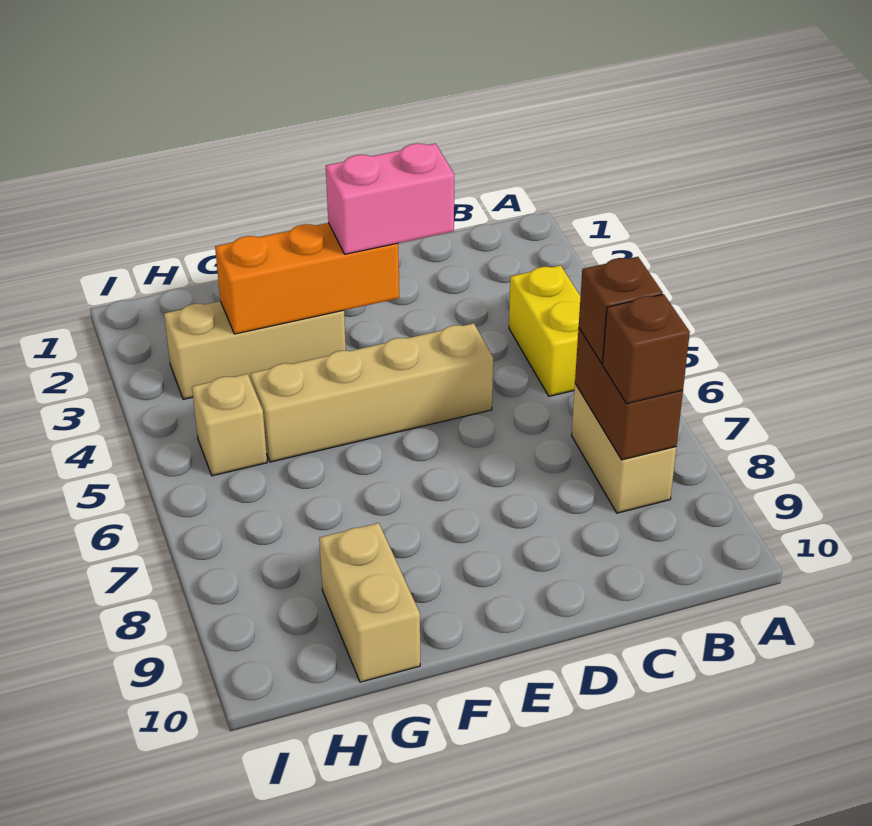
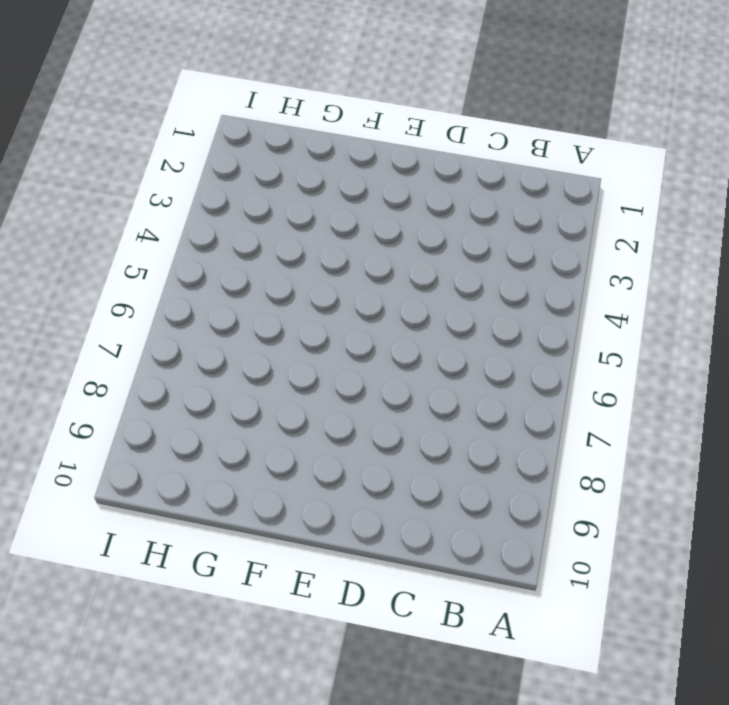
none -> yellow 1x2 brick [509,265,581,396]
none -> tan 1x2 brick [572,384,676,513]

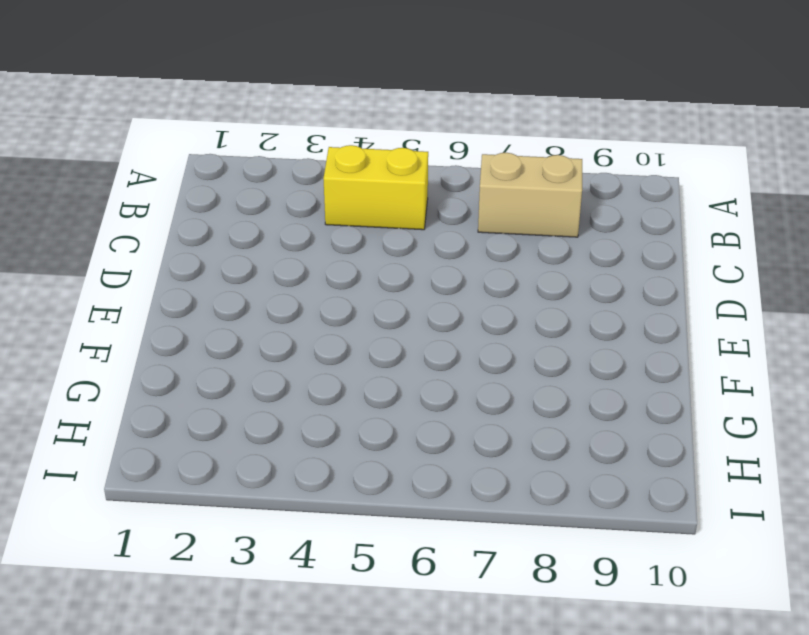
none -> tan 1x4 brick [251,323,493,462]
none -> tan 1x3 brick [164,301,346,399]

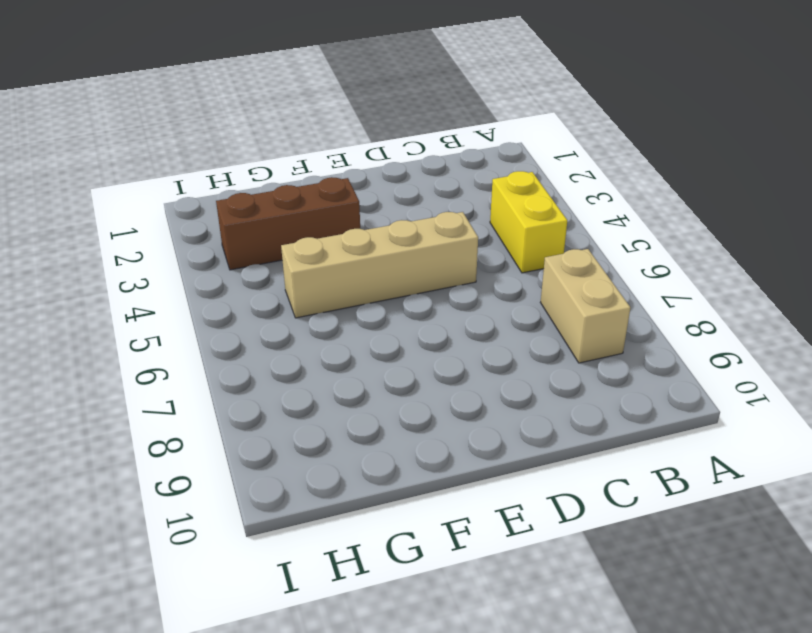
brown 1x3 brick [216,177,360,270] -> tan 1x3 brick [164,301,346,399]
none -> tan 1x2 brick [319,523,420,682]
none -> tan 1x1 brick [192,374,267,476]

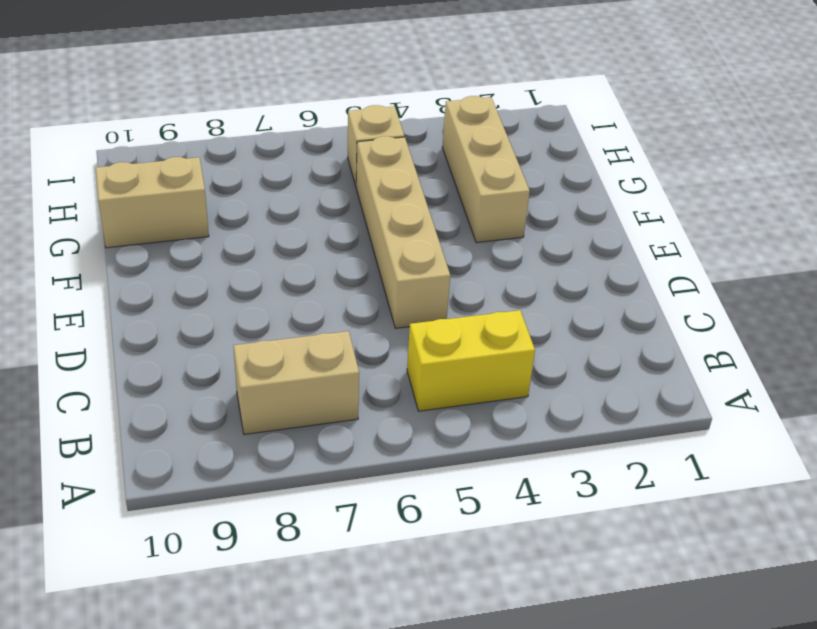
none -> brown 1x2 brick [575,328,683,460]
none -> orange 1x3 brick [215,223,399,334]

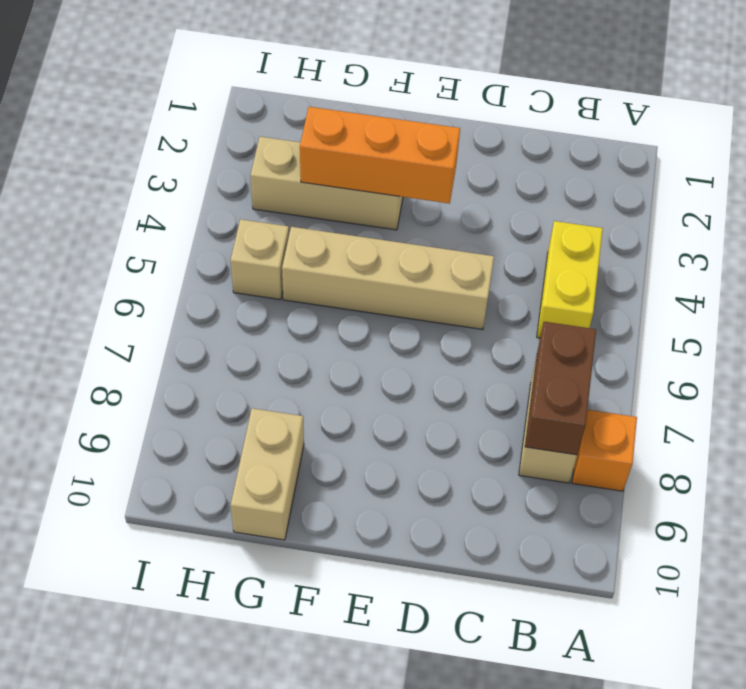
orange 1x1 brick [572,410,637,491] -> none
none -> brown 1x1 brick [579,257,663,364]
none -> brown 1x1 brick [603,294,690,404]

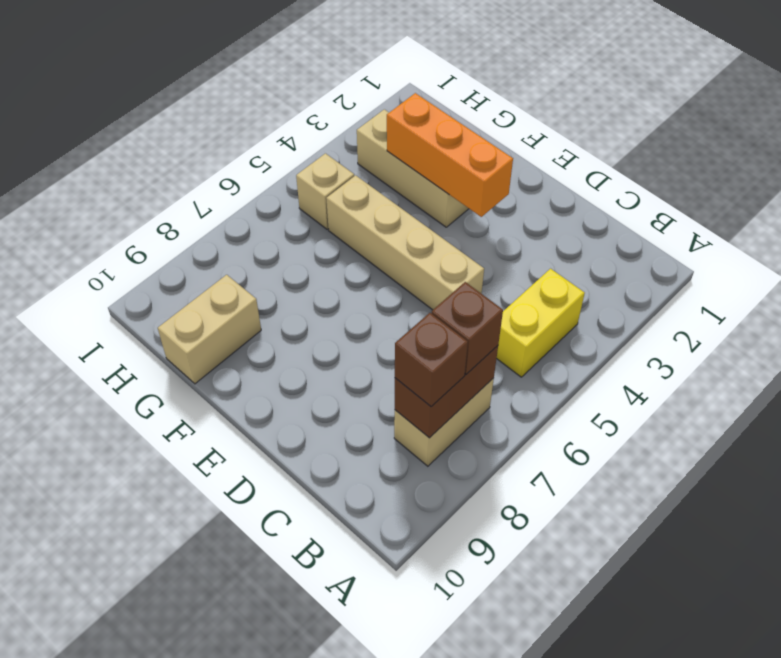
none -> pink 1x2 brick [326,143,454,254]

